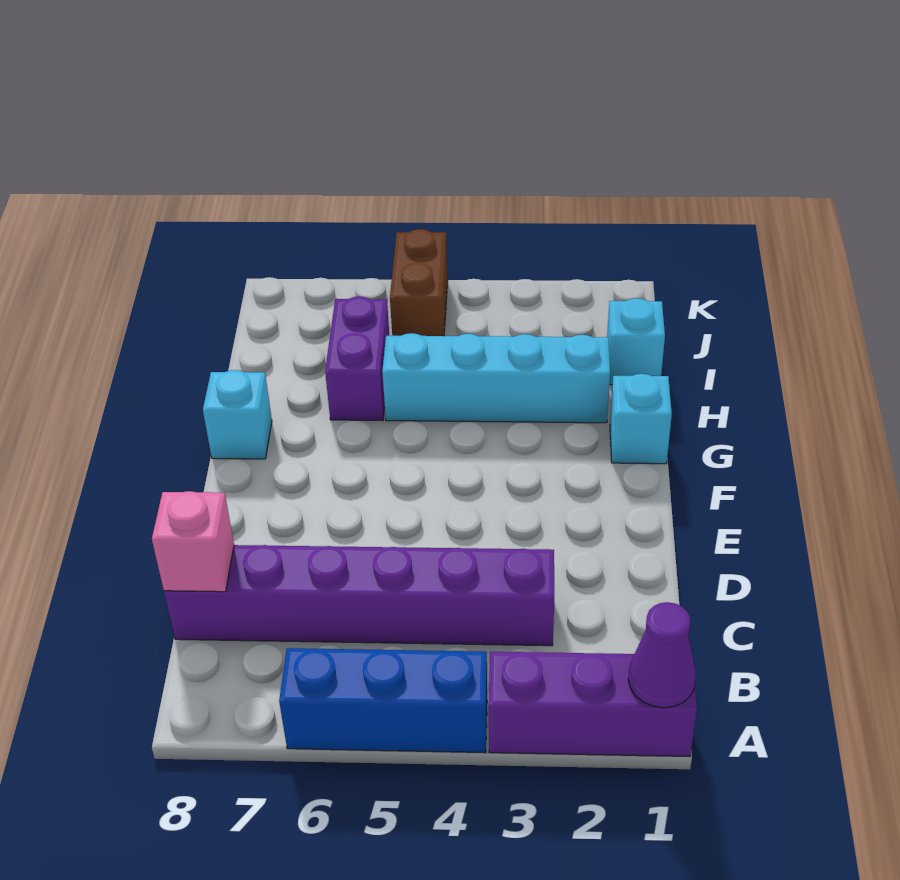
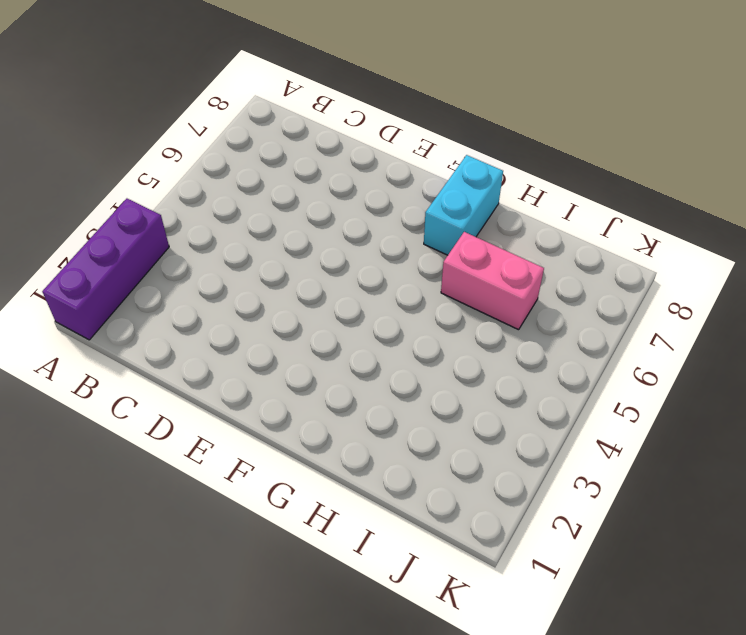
cyan 1x2 brick [424,155,503,255] -> cyan 1x1 brick [203,370,272,459]
pink 1x2 brick [441,232,544,330] -> purple 1x2 brick [325,296,389,420]
none -> blue 1x3 brick [279,648,487,753]
none -> purple 1x6 brick [164,545,554,646]

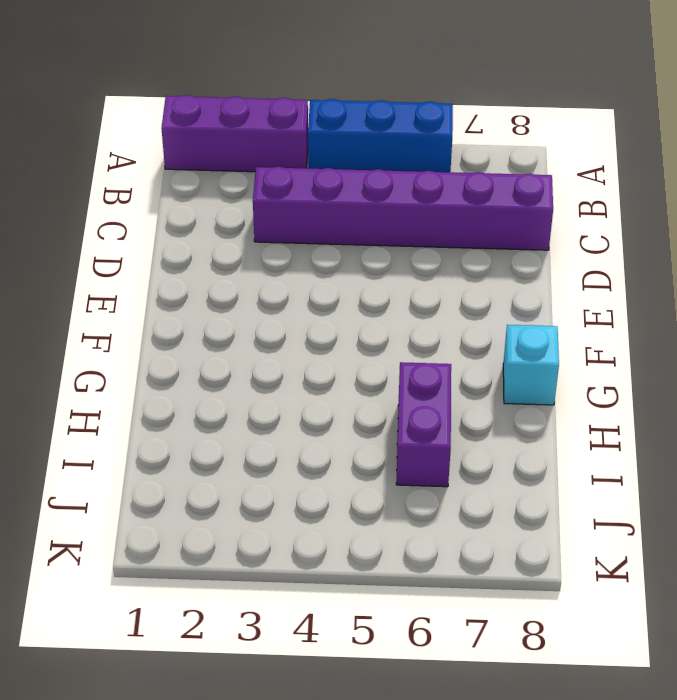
none -> cyan 1x1 brick [610,374,672,464]
none -> cyan 1x4 brick [382,333,610,423]

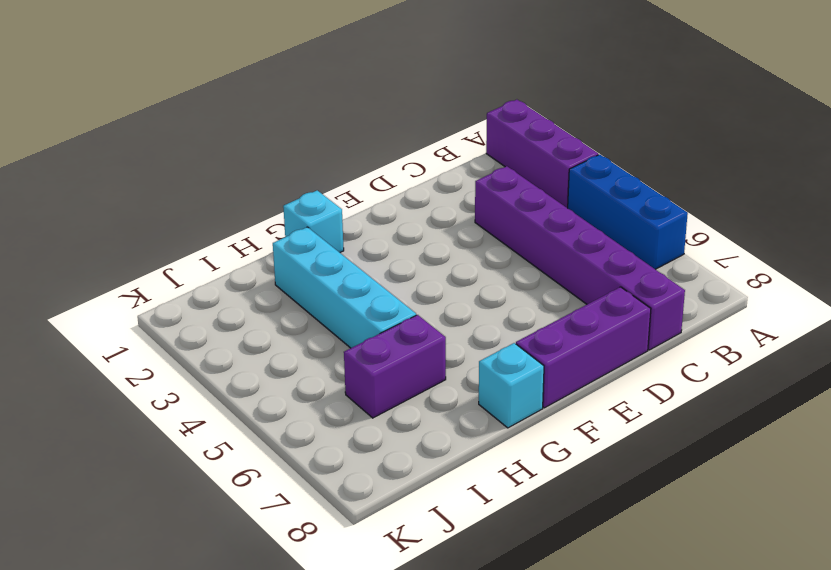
purple 1x3 brick [516,287,651,408] -> none
none -> cyan 1x1 brick [607,298,665,385]
none -> brown 1x2 brick [390,229,448,336]

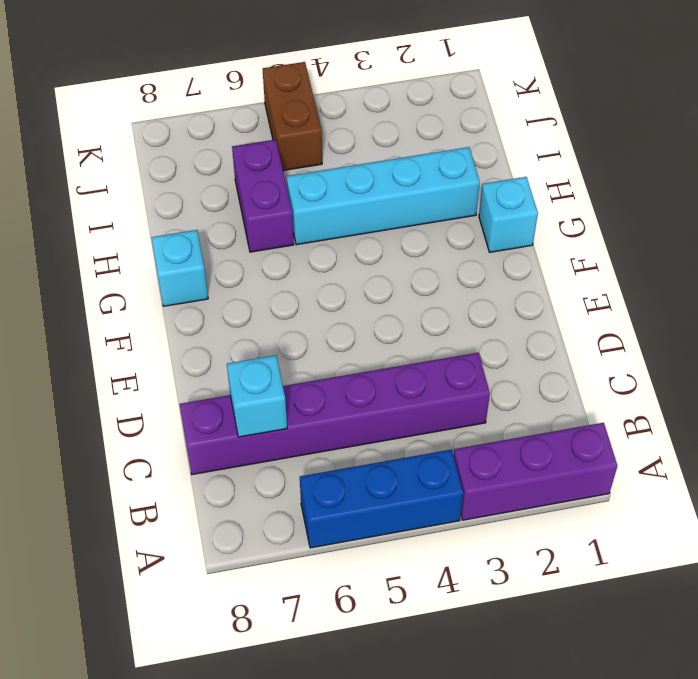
cyan 1x1 brick [227,355,287,437] -> cyan 1x1 brick moved to [607,298,665,385]
none -> purple 1x1 cone [628,602,696,708]
none -> pink 1x1 brick [152,491,234,592]

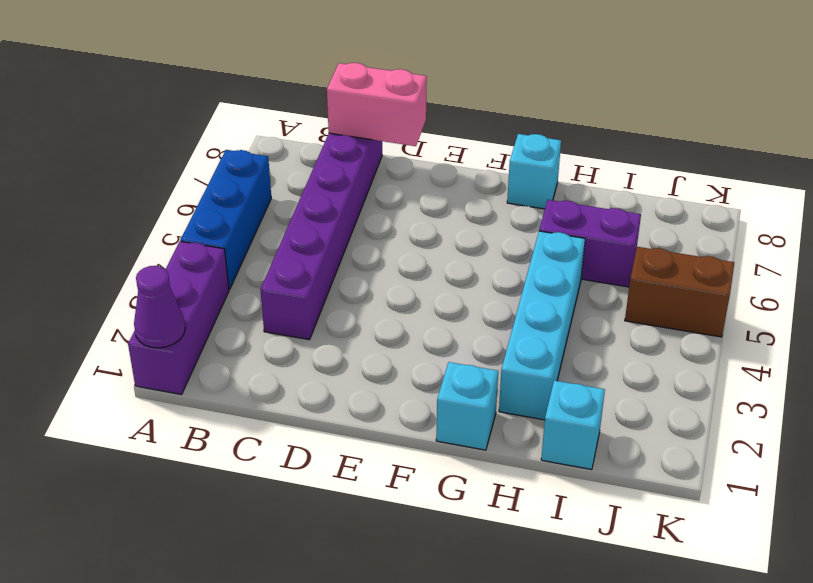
pink 1x2 brick [327,63,427,146] -> pink 1x1 brick [152,491,234,592]

